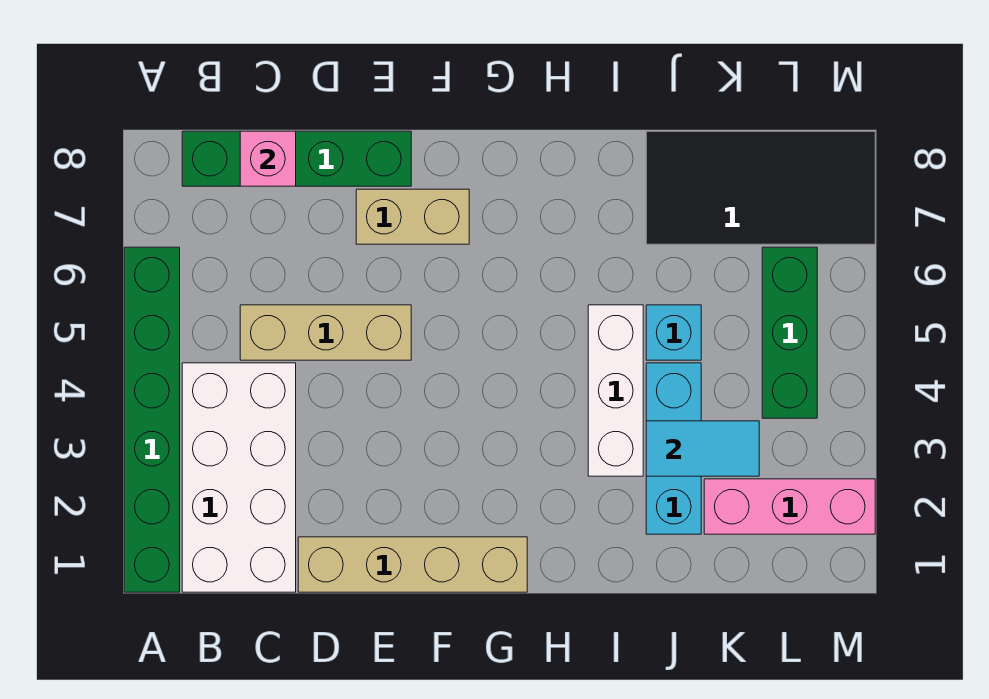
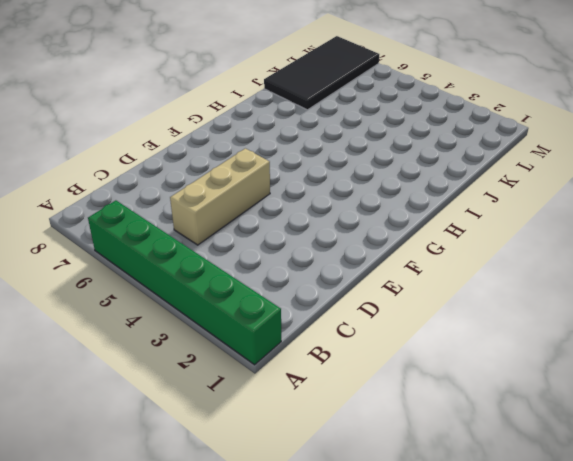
none -> white 2x4 brick [182,363,296,592]
none -> green 1x4 brick [182,131,411,186]
none -> tan 1x4 brick [298,537,527,592]

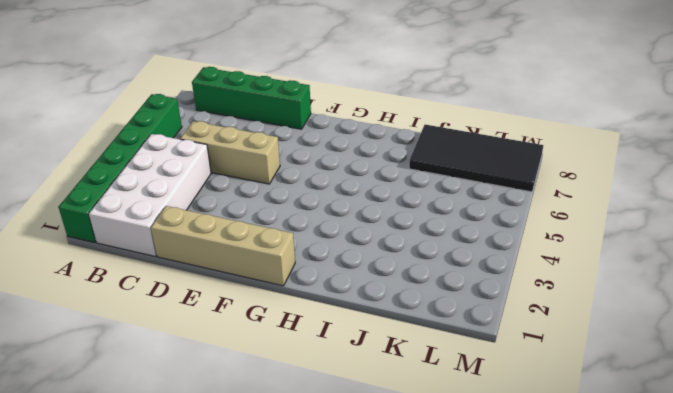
none -> tan 1x2 brick [356,189,469,244]
none -> white 1x3 brick [588,305,643,476]
none -> cyan 1x3 brick [646,363,701,534]

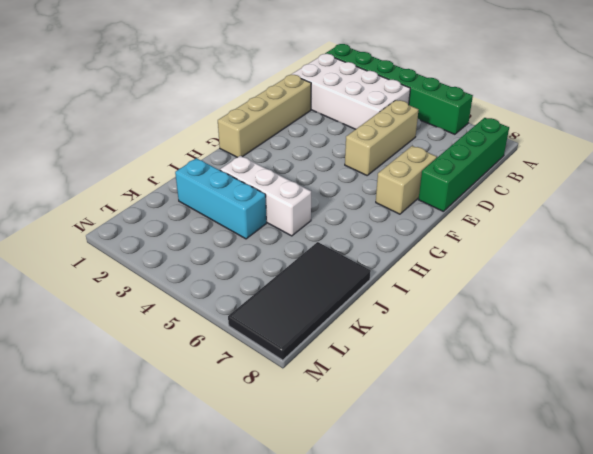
none -> cyan 1x1 brick [646,305,701,360]
none -> pink 1x3 brick [704,479,875,534]
none -> green 1x3 brick [762,247,817,418]

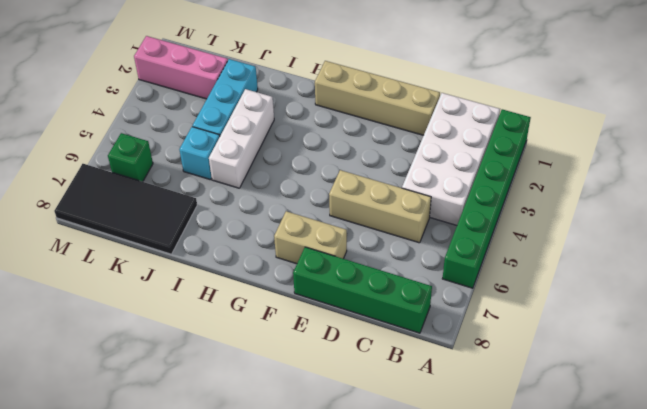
green 1x1 brick [108,133,153,182] -> green 1x3 brick [762,247,817,418]
none -> pink 1x1 brick [240,131,296,186]
none -> cyan 1x2 tile [646,421,759,476]

